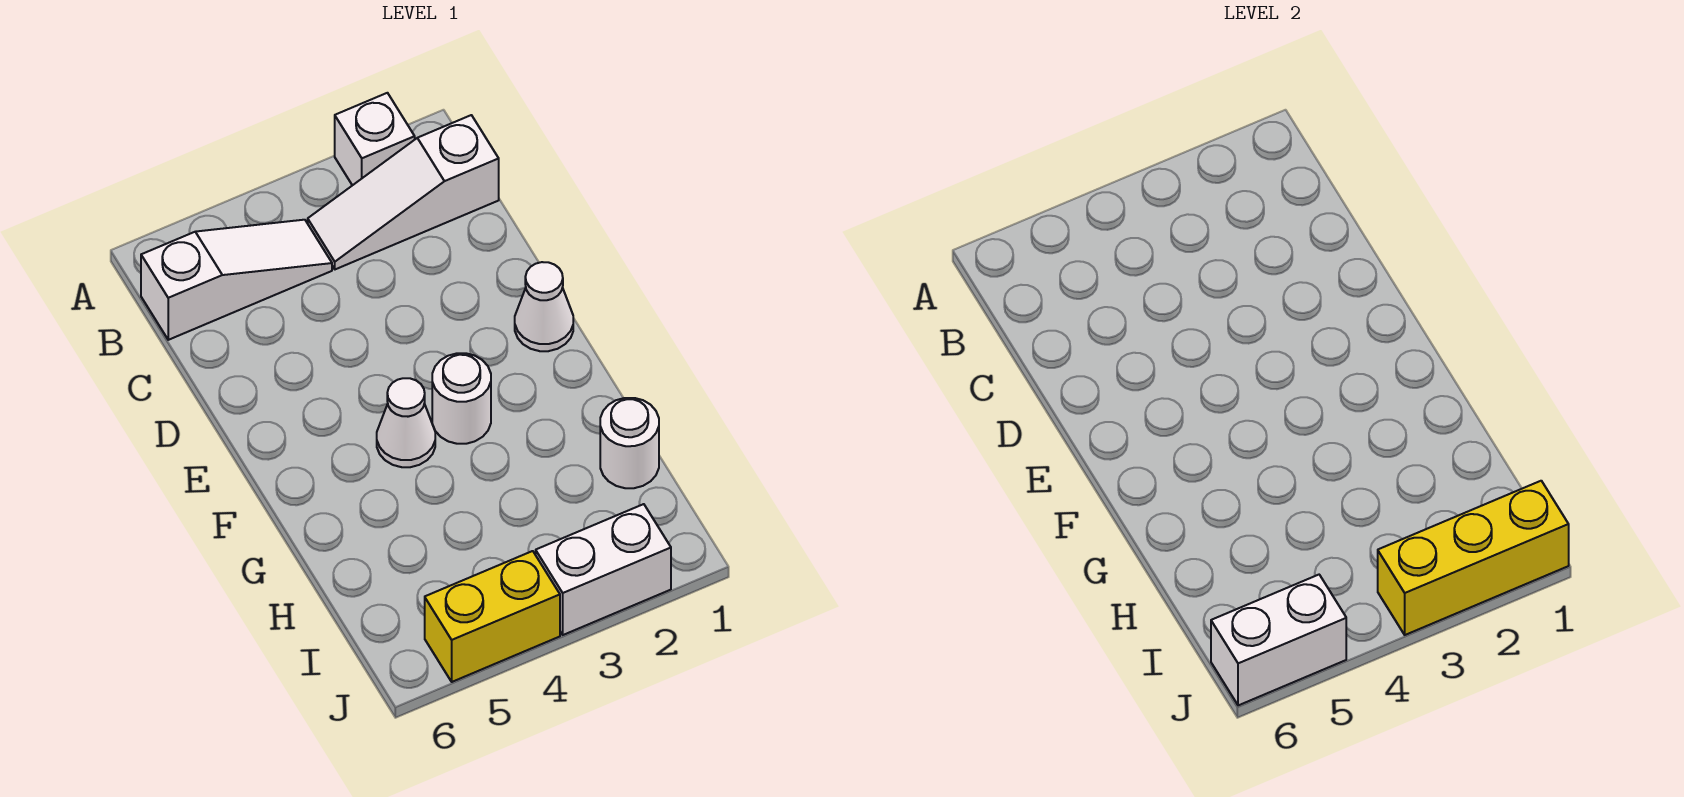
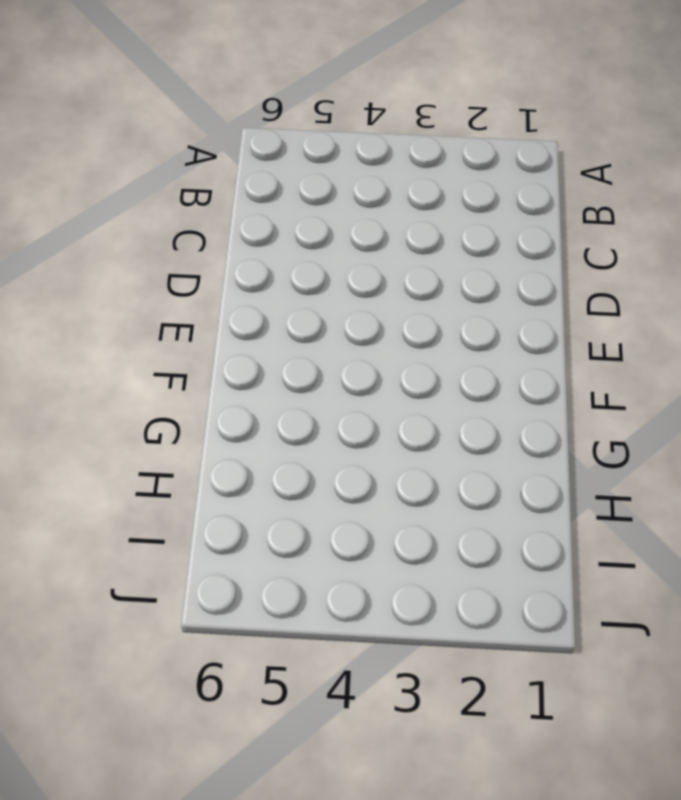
none -> white 1x1 brick [335,93,415,185]
none -> white 1x3 slope [308,115,499,269]

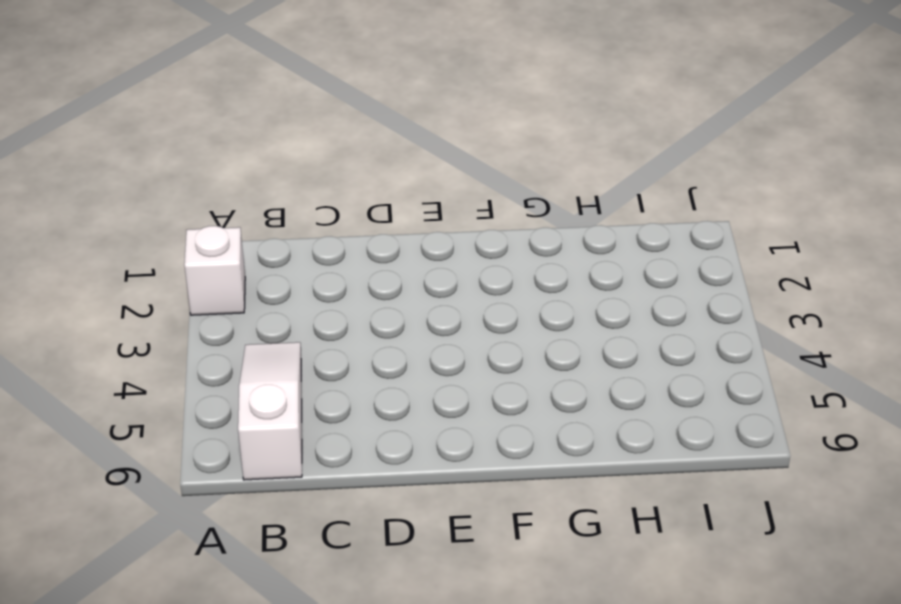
none -> white 1x3 slope [308,115,499,269]
none -> white 1x1 cone [515,262,573,351]

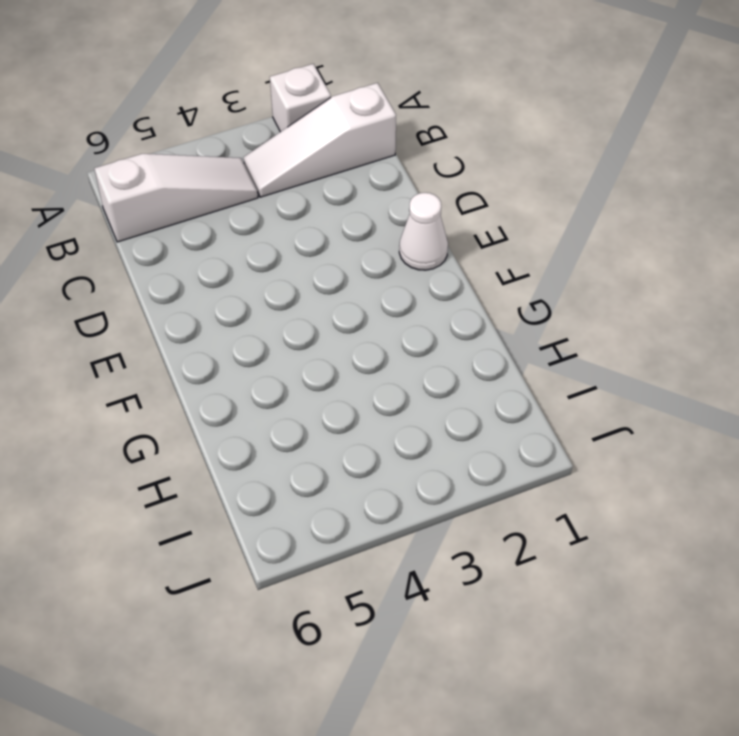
none -> white 1x1 round brick [432,353,491,444]
none -> white 1x1 cone [377,378,435,467]

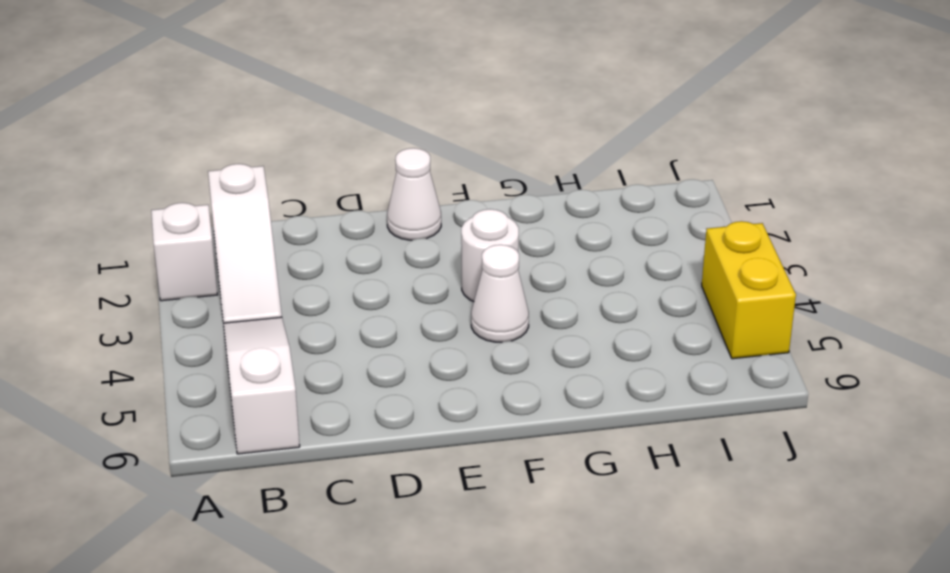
none -> white 1x1 round brick [600,398,659,488]
none -> white 1x2 brick [536,504,671,635]

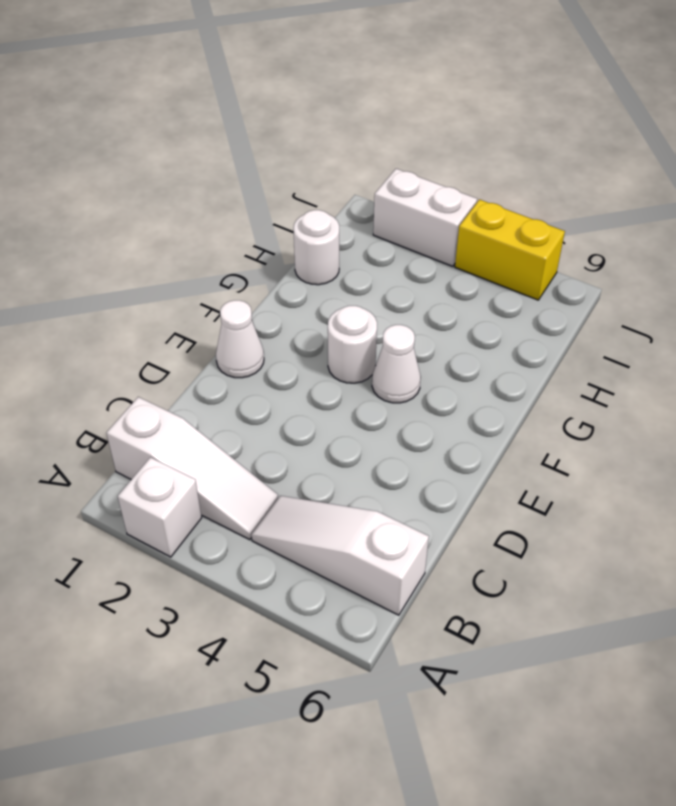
none -> yellow 1x3 brick [1378,481,1569,635]
none -> white 1x2 brick [1211,575,1346,705]

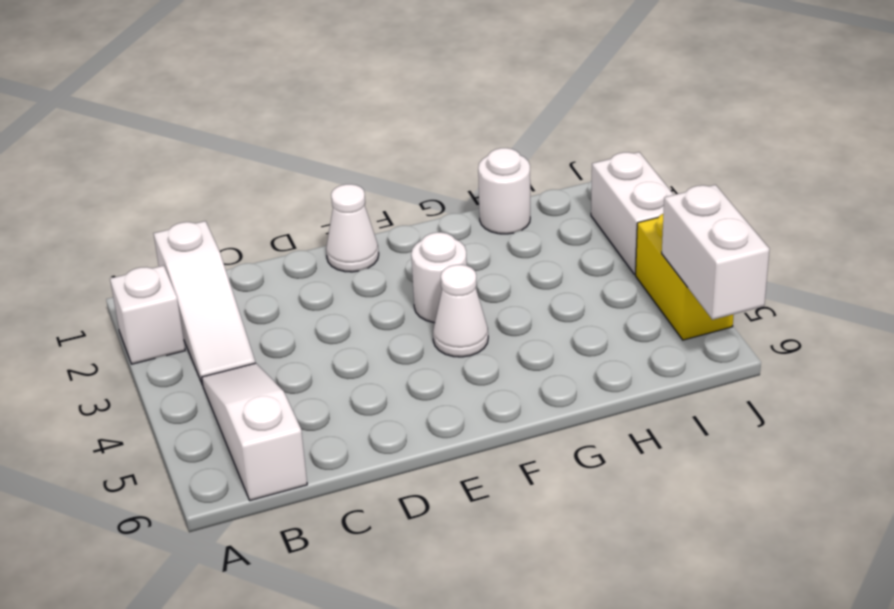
none -> yellow 1x3 brick [1378,481,1569,635]

